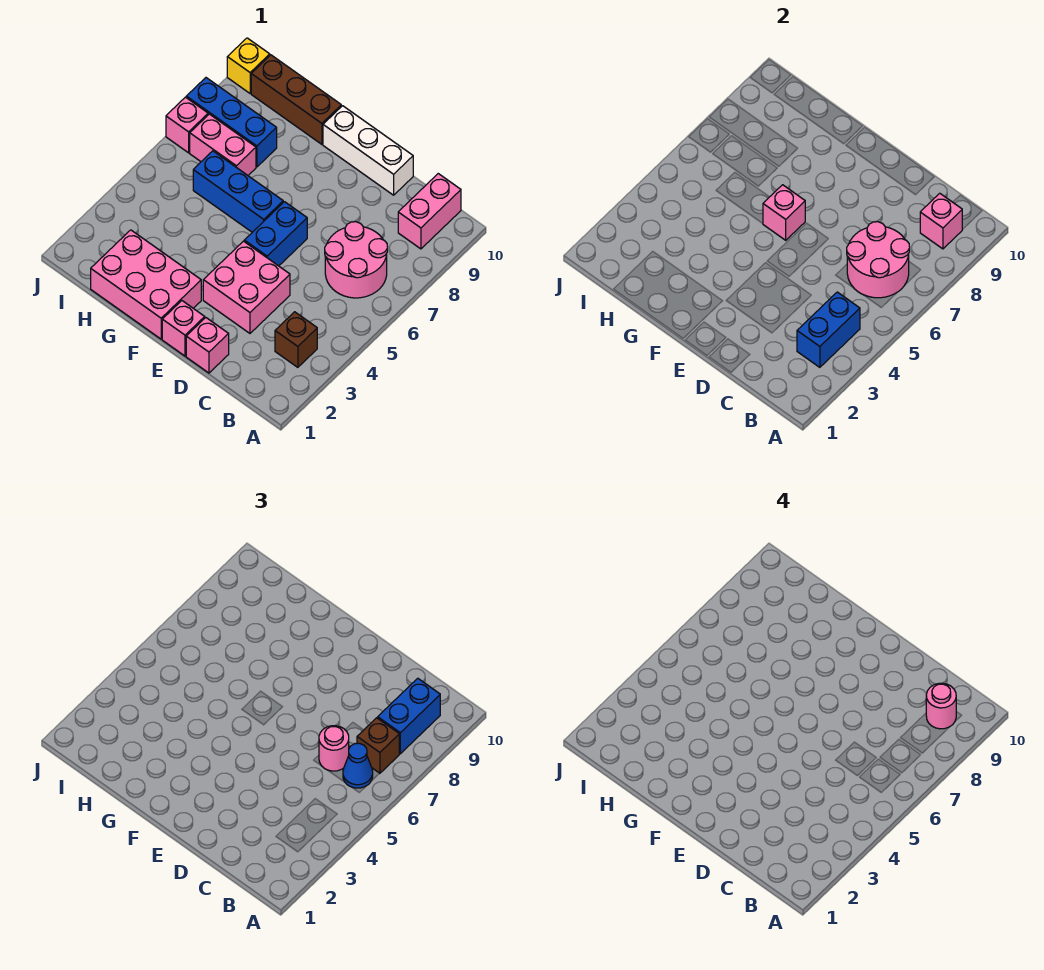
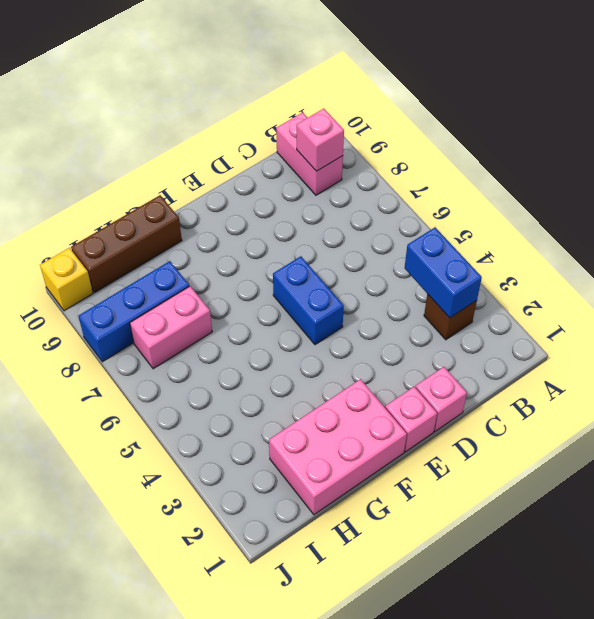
none -> pink 2x2 round brick [325,222,388,298]
none -> pink 2x2 brick [203,241,290,333]
none -> white 1x3 brick [323,106,413,195]

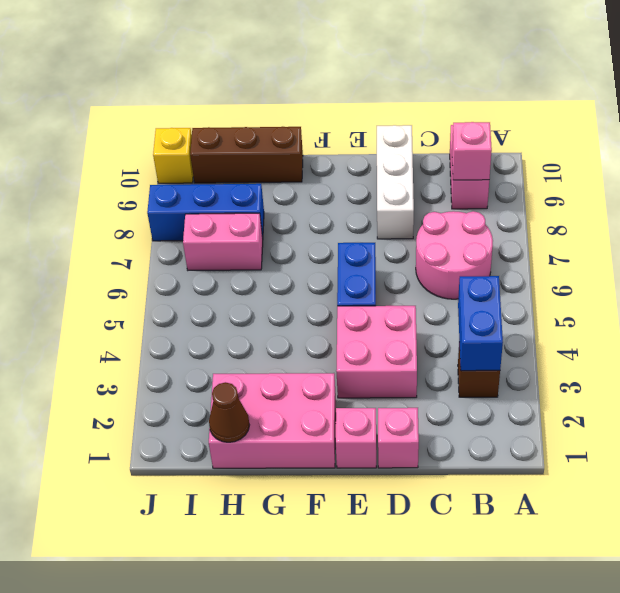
white 1x3 brick [377,125,414,239] -> white 1x3 brick turned to [323,106,413,195]
brown 1x1 cone [209,382,249,442] -> none
none -> blue 1x3 brick [193,151,283,232]
none -> pink 1x1 brick [166,97,208,153]
none -> pink 2x2 round brick [847,222,910,298]

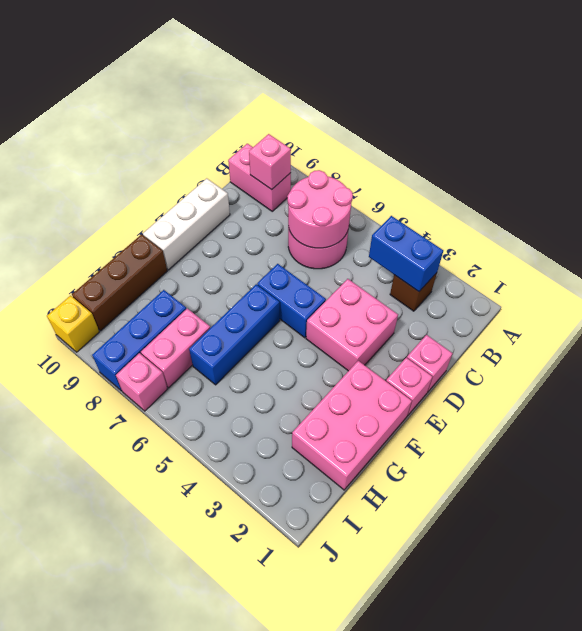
none -> pink 1x1 brick [763,185,805,240]
none -> blue 1x1 cone [343,743,373,788]
none -> brown 1x1 brick [357,718,399,773]

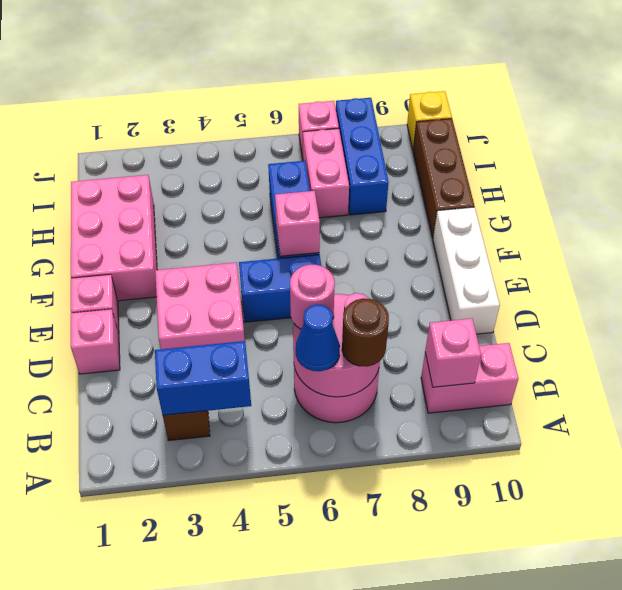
brown 1x1 round brick [342,298,389,367] -> brown 1x1 brick [357,718,399,773]
none -> blue 1x2 brick [378,678,440,754]
none -> pink 1x1 round brick [926,683,956,729]

